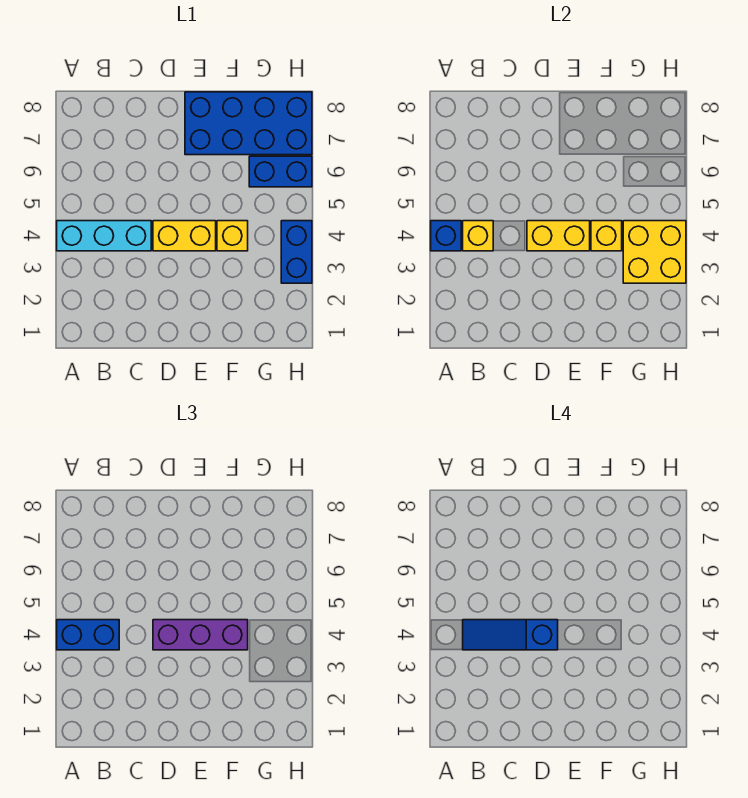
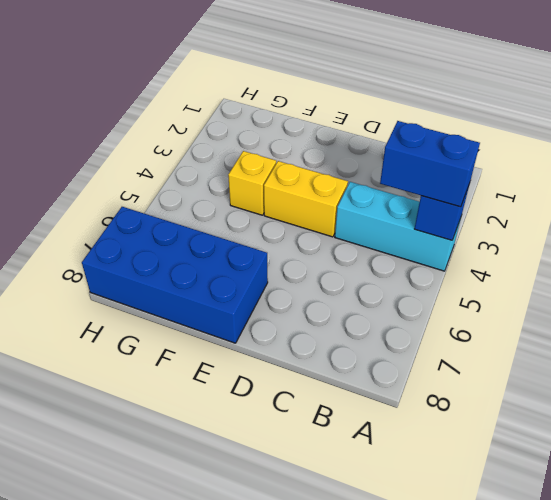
none -> blue 1x2 brick [249,156,312,187]
none -> blue 1x2 brick [281,221,312,283]
none -> yellow 1x1 brick [463,221,493,251]

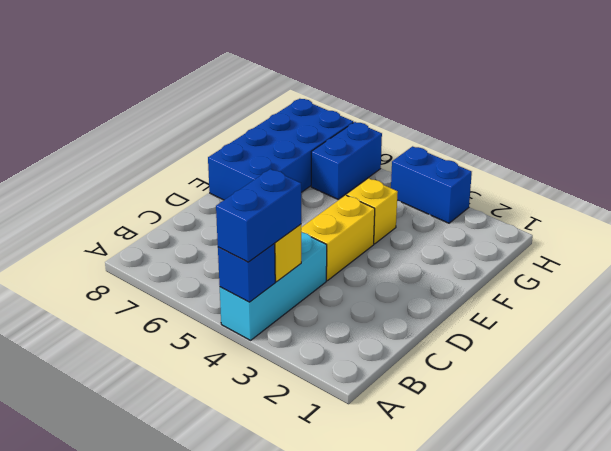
none -> yellow 1x2 brick [527,221,590,251]
none -> yellow 1x1 brick [591,221,622,251]
none -> yellow 2x2 brick [623,221,686,283]

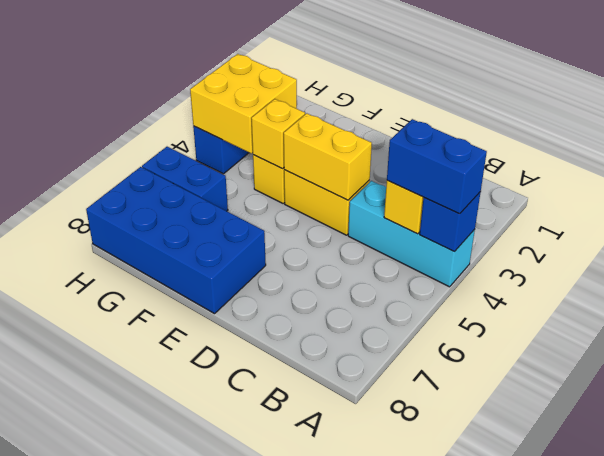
none -> purple 1x3 brick [153,620,248,650]
none -> blue 1x3 slope [463,620,558,650]

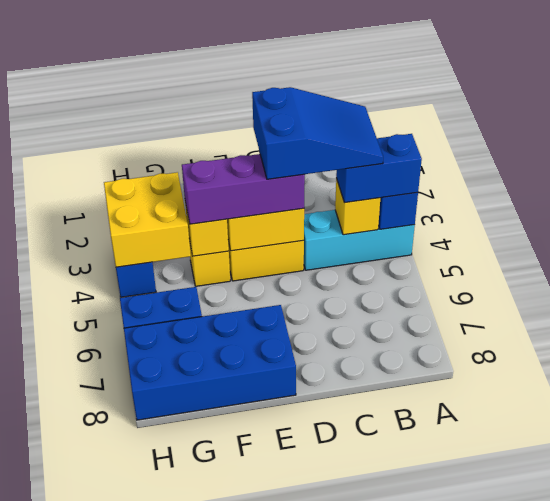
blue 2x3 slope [252,87,383,179] -> blue 1x3 slope [463,620,558,650]

